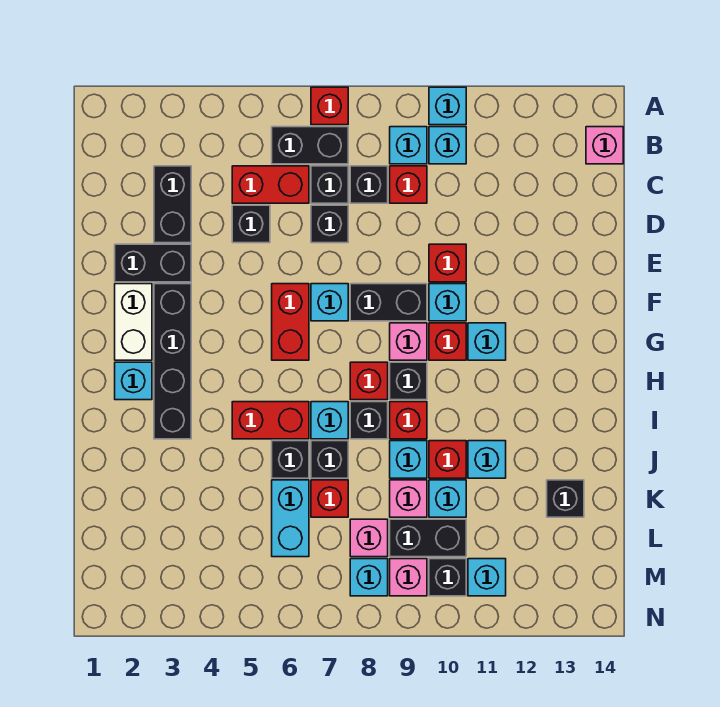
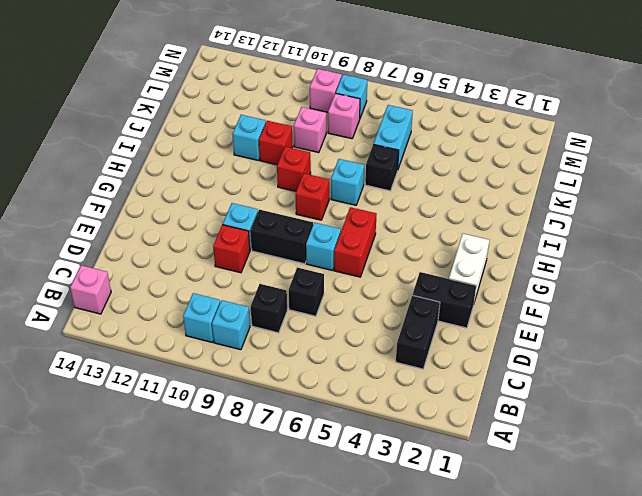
none -> red 1x1 brick [311,87,348,125]
none -> cyan 1x1 brick [429,87,466,125]
none -> black 1x2 brick [272,127,348,164]
none -> red 1x2 brick [232,166,309,203]

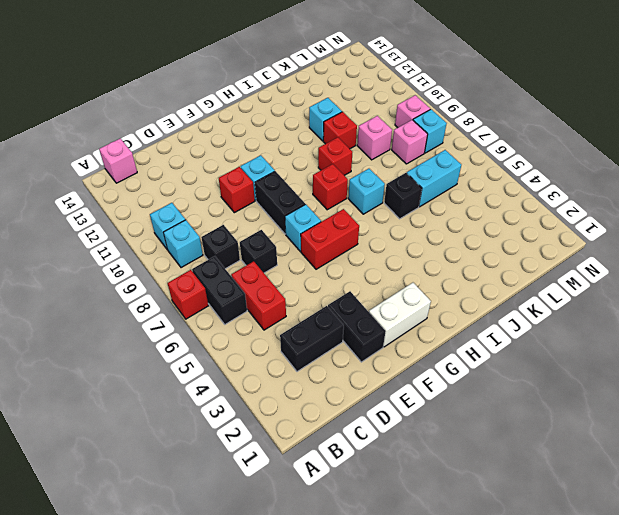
none -> cyan 1x1 brick [429,87,466,125]
none -> black 1x1 brick [311,166,348,203]
none -> red 1x1 brick [390,166,427,203]
none -> black 1x1 brick [232,205,270,243]

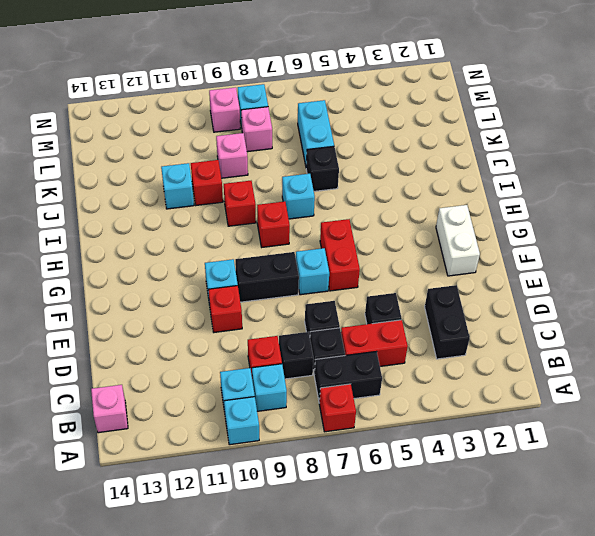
none -> black 1x2 brick [115,244,191,282]
none -> black 1x4 brick [154,284,191,439]
none -> pink 1x1 brick [390,323,427,360]
none -> red 1x1 brick [429,323,466,360]

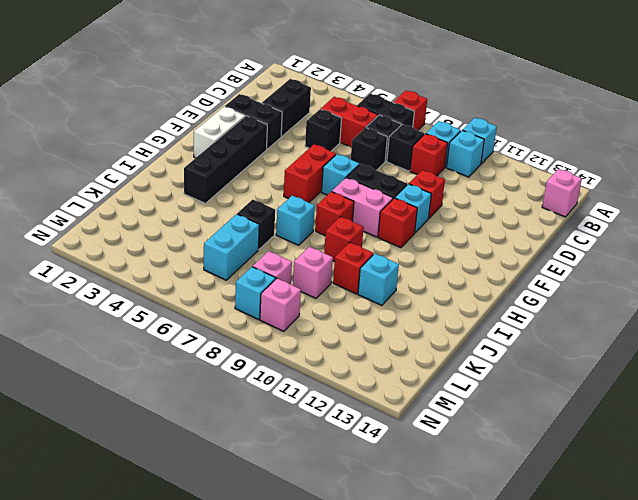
pink 1x2 brick [332,177,393,237] -> pink 1x1 brick [390,323,427,360]
none -> cyan 1x1 brick [468,323,506,360]
none -> cyan 1x1 brick [115,362,152,400]
none -> black 1x1 brick [390,362,427,400]
none -> red 1x2 brick [232,402,309,439]

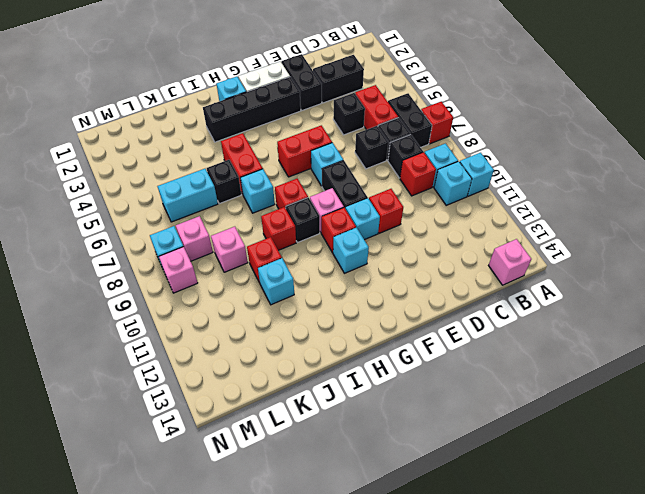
none -> black 1x1 brick [350,402,388,439]
none -> black 1x1 brick [311,441,348,478]
none -> cyan 1x1 brick [390,441,427,478]
none -> red 1x1 brick [311,480,348,517]

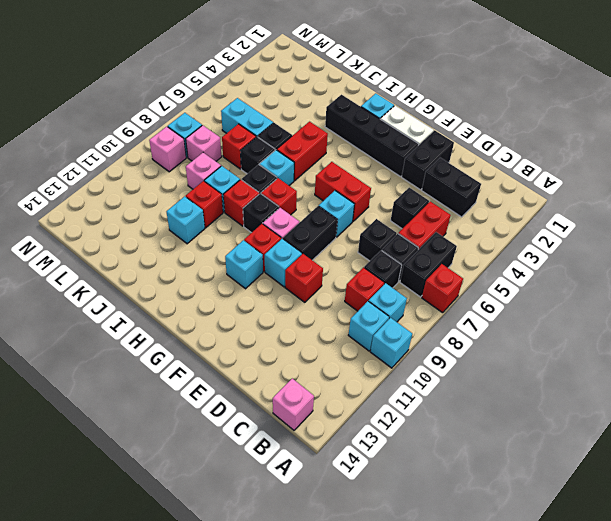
none -> cyan 1x1 brick [429,480,466,517]
none -> black 1x1 brick [547,480,584,517]
none -> black 1x2 brick [390,519,466,557]
none -> black 1x1 brick [429,559,466,596]

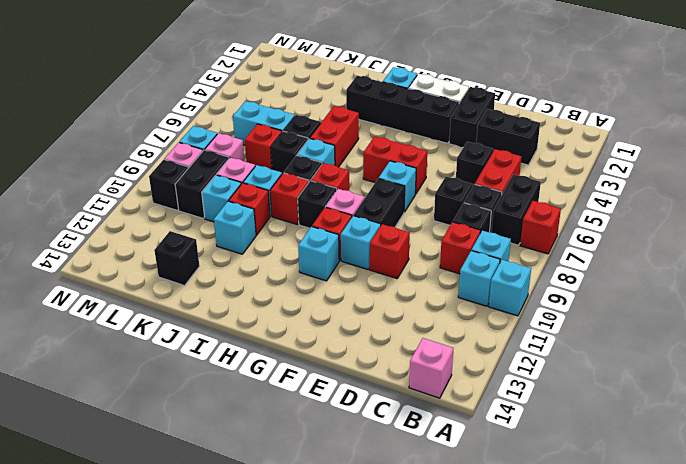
none -> cyan 1x1 brick [468,559,506,596]

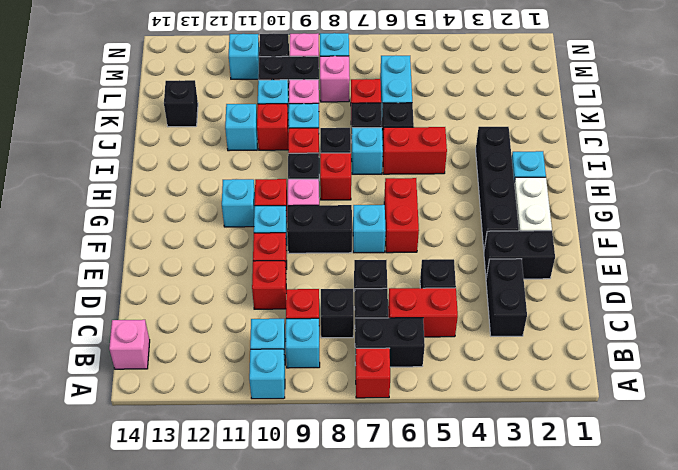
red 1x1 brick [252,261,286,309] -> none

